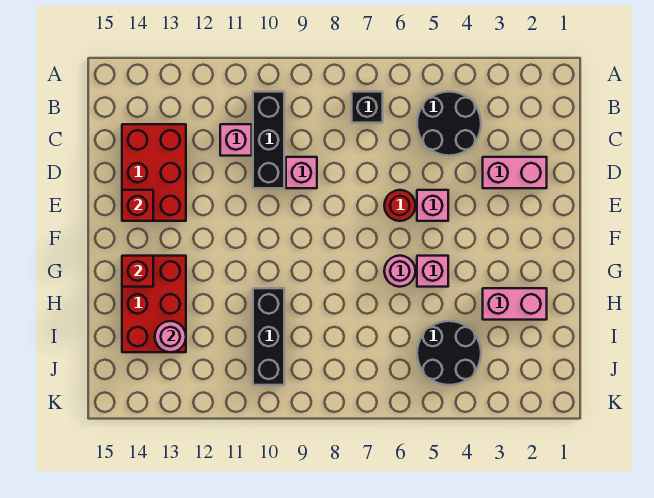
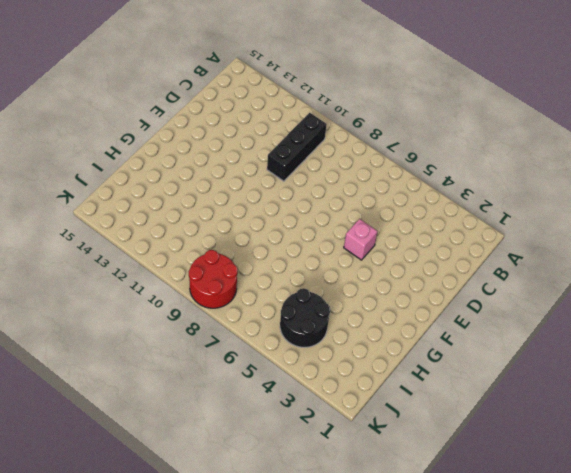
red 2x2 round brick [189,250,238,308] -> none
none -> black 2x2 round brick [417,92,481,156]
none -> black 1x1 brick [352,92,383,123]
none -> pink 1x1 brick [220,124,252,156]

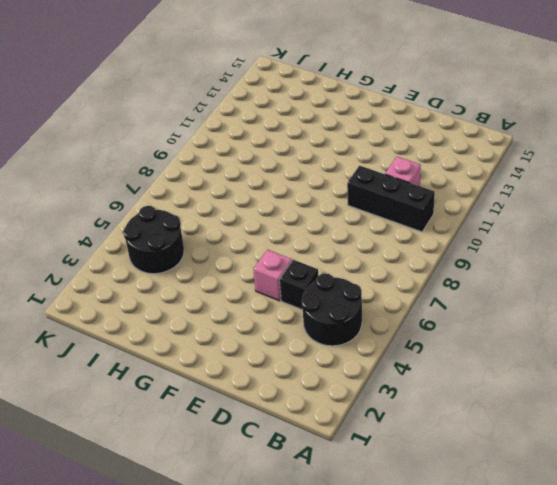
black 1x1 brick [279,260,318,310] -> black 1x1 brick moved to [352,92,383,123]
none -> red 2x3 brick [122,124,186,221]
none -> pink 1x2 brick [483,157,547,188]
none -> pink 1x1 brick [286,157,317,188]

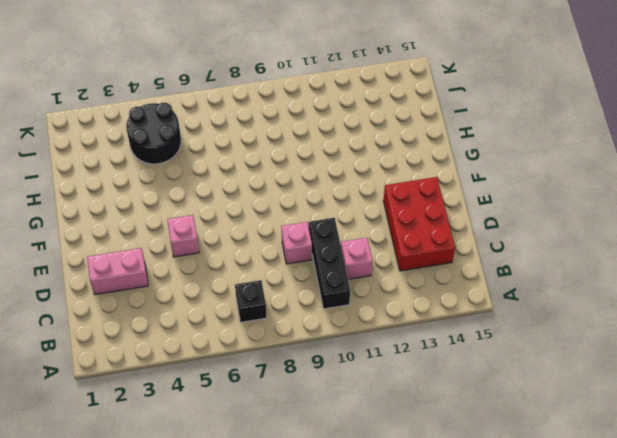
none -> black 2x2 round brick [417,92,481,156]
none -> red 1x1 round brick [384,190,415,221]
none -> pink 1x1 brick [417,256,448,287]

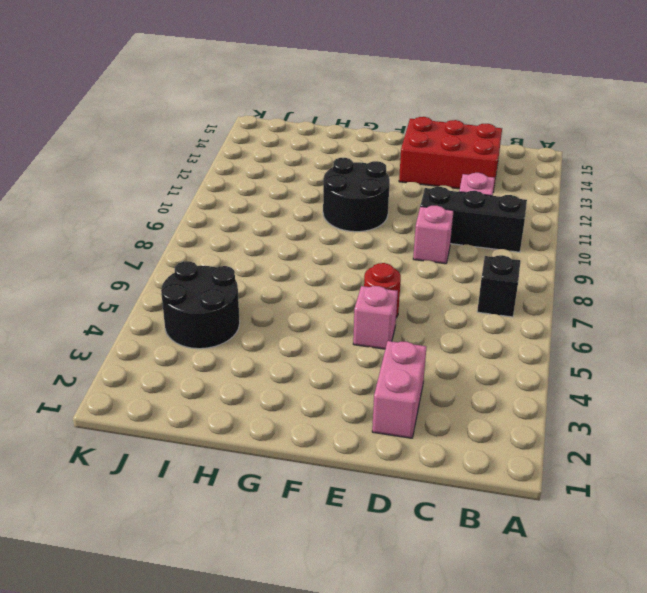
black 2x2 round brick [323,158,390,232] -> black 2x2 round brick moved to [417,92,481,156]
none -> pink 1x1 brick [417,256,448,287]
none -> pink 1x1 round brick [384,256,415,287]
none -> red 2x3 brick [122,256,186,352]

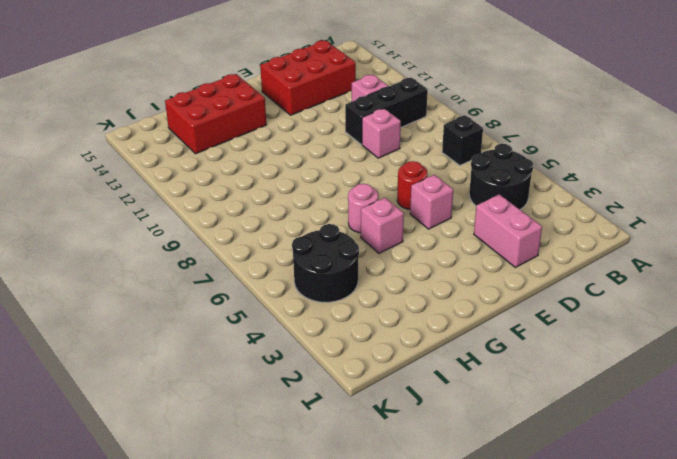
none -> pink 1x2 brick [483,288,547,320]
none -> black 1x3 brick [253,288,284,385]
none -> red 1x1 brick [122,190,153,221]

